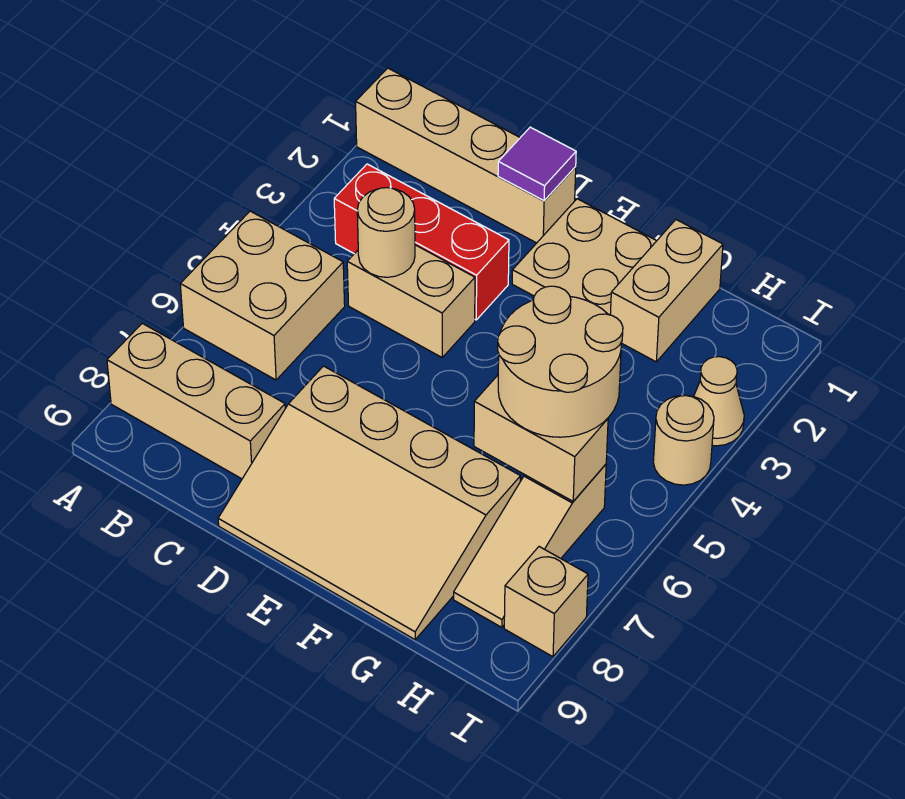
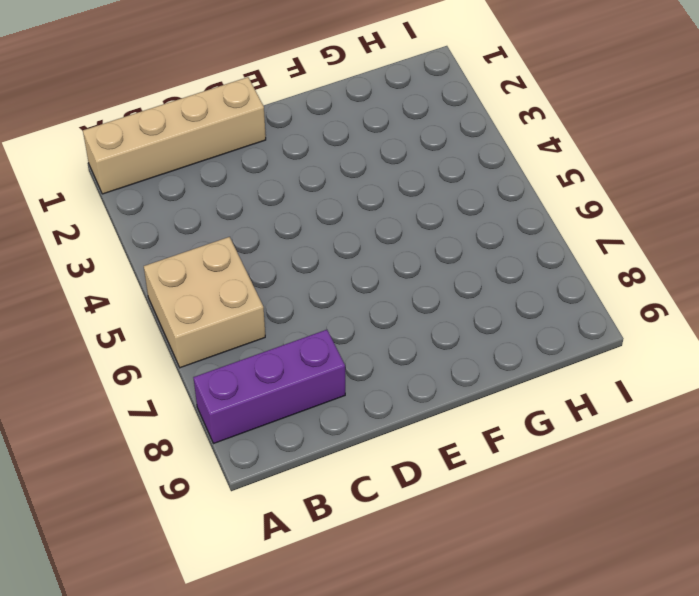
purple 1x3 brick [193,330,345,443] -> tan 1x3 brick [107,323,285,479]
none -> red 1x3 brick [334,164,509,320]
none -> tan 1x2 brick [347,245,475,357]
none -> tan 3x4 slope [218,366,521,640]

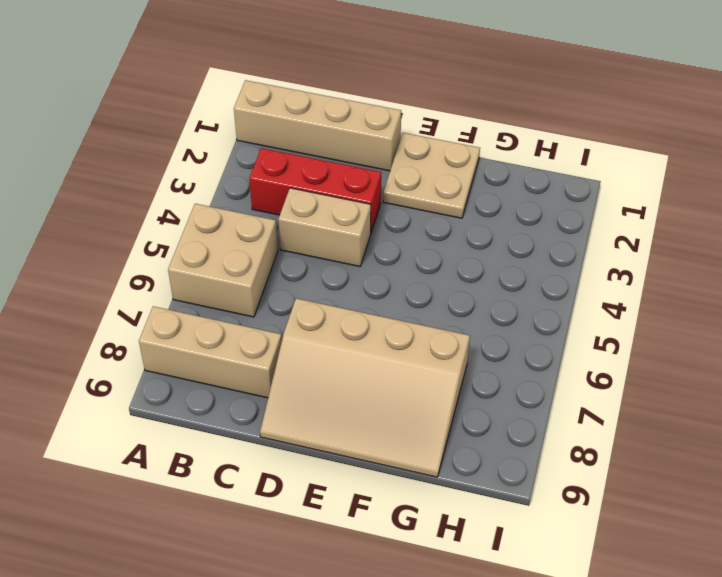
none -> tan 1x2 brick [610,220,723,362]
none -> tan 1x3 slope [454,464,606,627]
none -> tan 1x1 cone [694,357,744,446]

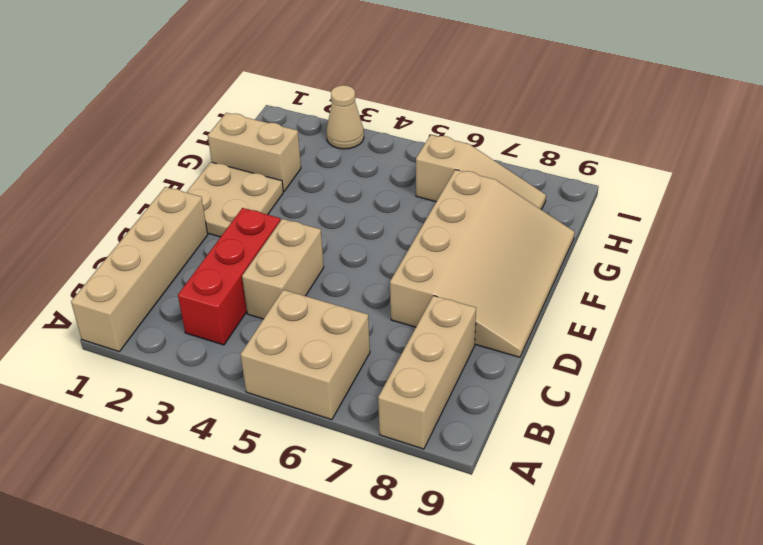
none -> tan 1x1 round brick [653,395,714,485]
none -> tan 1x1 brick [504,547,588,657]
none -> tan 1x1 round brick [357,188,415,277]

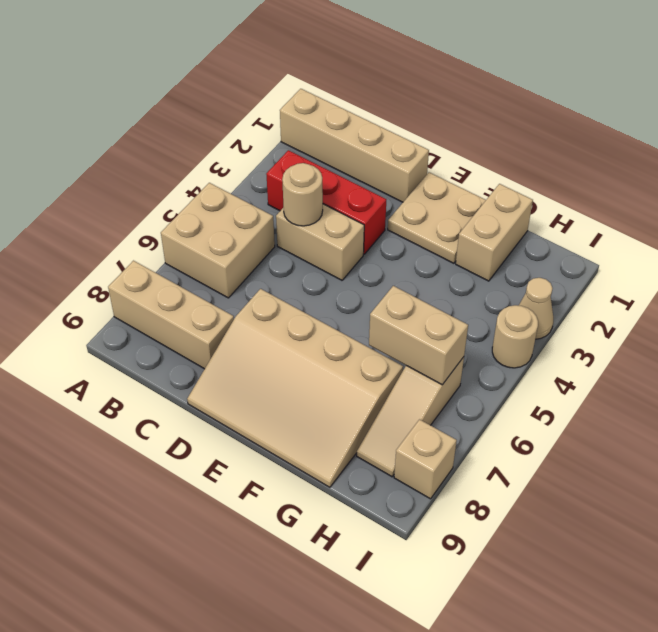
none -> purple 1x1 tile [498,127,576,201]
none -> tan 2x2 round brick [498,286,623,437]

